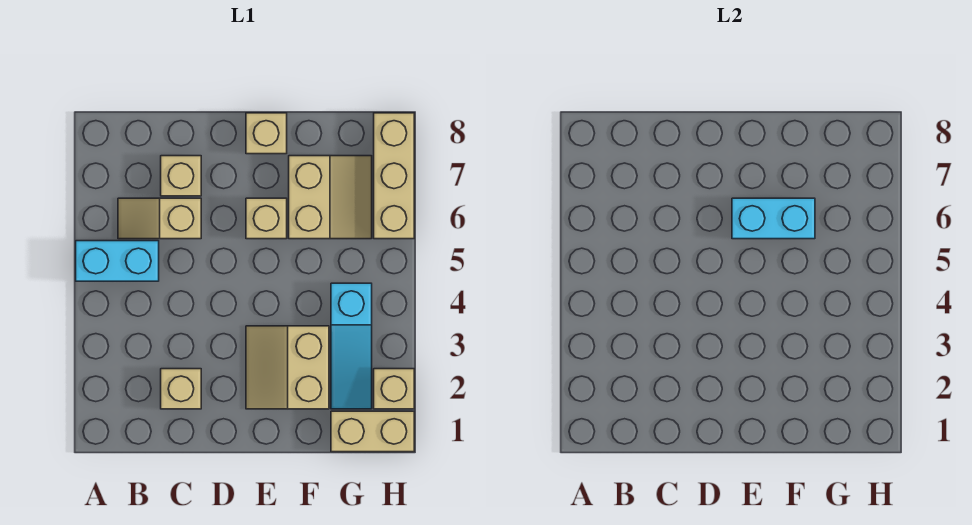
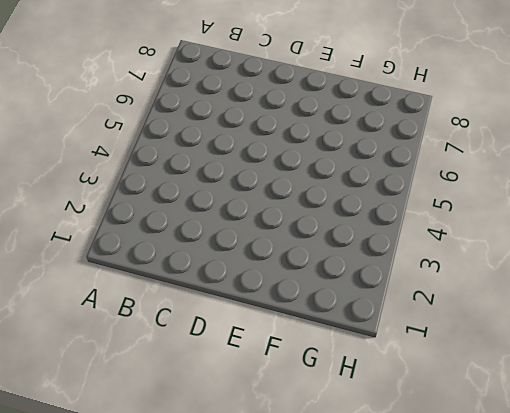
none -> cyan 1x2 brick [76,241,159,281]
none -> tan 1x2 slope [118,198,201,239]
none -> tan 1x1 brick [161,369,201,409]

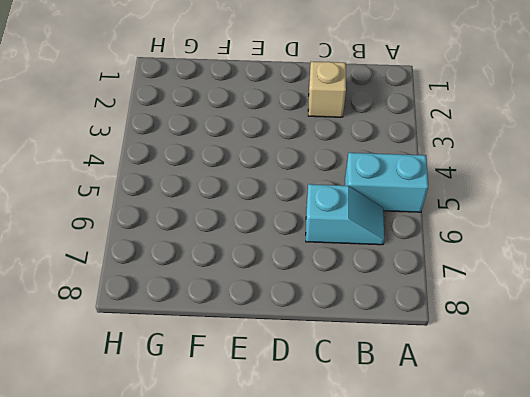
cyan 1x2 slope [306,184,384,245] -> tan 1x2 slope [118,198,201,239]
none -> tan 1x1 brick [161,156,201,196]
none -> tan 2x2 slope [246,326,329,409]
none -> tan 1x1 brick [246,198,287,239]

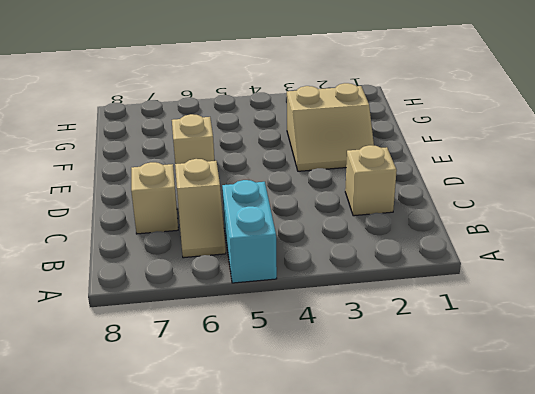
none -> tan 1x1 brick [246,113,287,154]
none -> tan 2x2 slope [289,156,372,239]
none -> tan 1x2 brick [331,411,414,452]

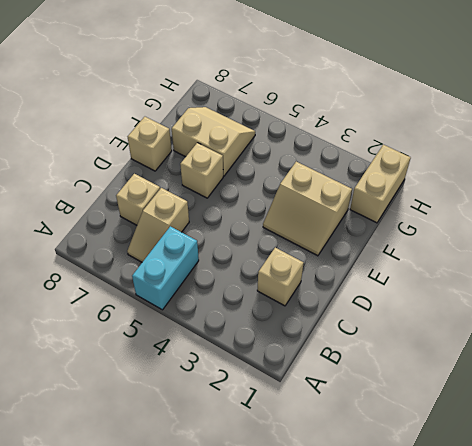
none -> cyan 1x3 slope [331,283,372,409]
none -> tan 1x1 brick [374,369,414,409]
none -> tan 1x3 brick [374,113,414,239]

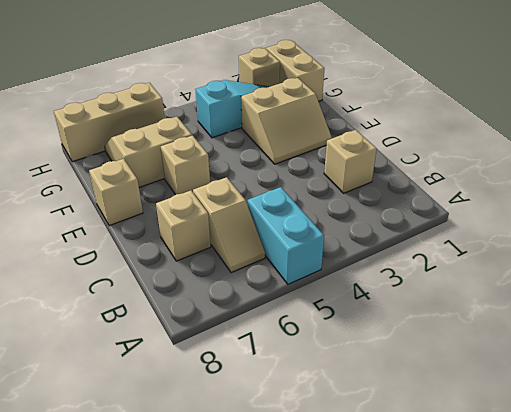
none -> cyan 1x2 brick [732,198,815,239]

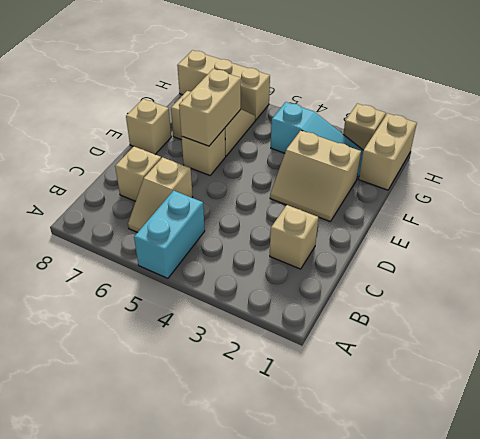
tan 1x2 brick [179,69,241,146] -> cyan 1x2 brick [732,198,815,239]

